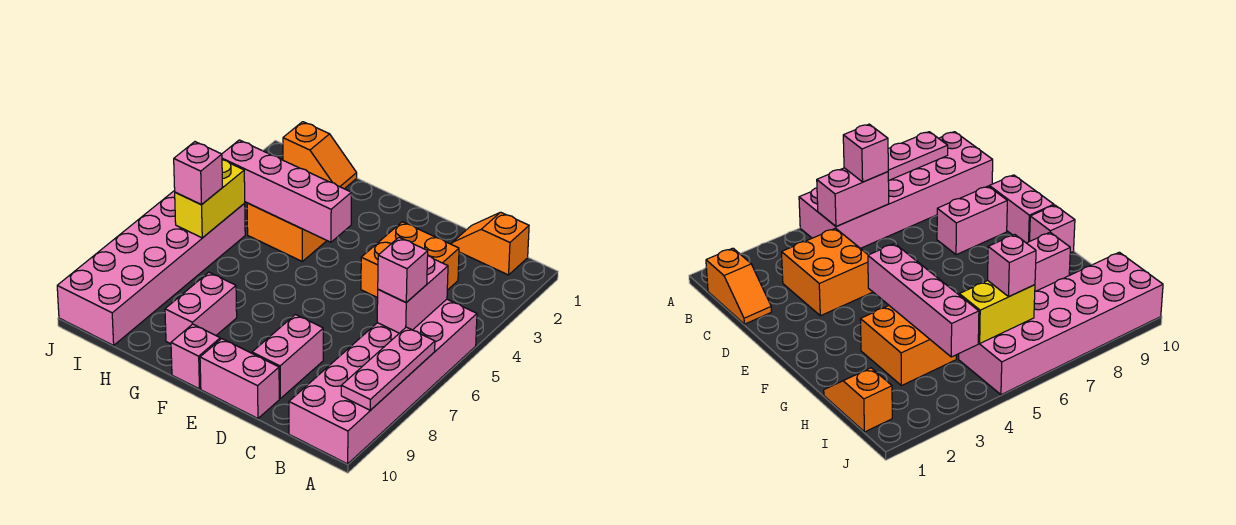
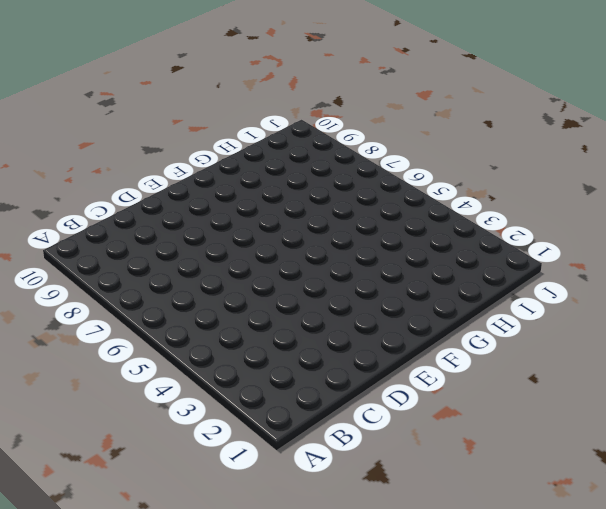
none -> pink 2x6 brick [289,299,477,464]
none -> orange 1x2 slope [452,212,529,275]
none -> orange 2x2 brick [361,222,459,298]

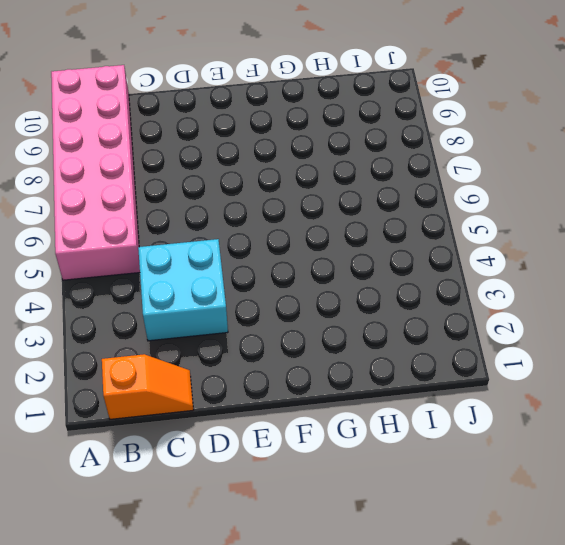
cyan 2x2 brick [138,239,228,341] -> orange 2x2 brick [361,222,459,298]
none -> pink 1x2 brick [252,315,323,398]
none -> pink 1x2 brick [200,339,279,419]
none -> pink 1x1 brick [171,324,220,389]

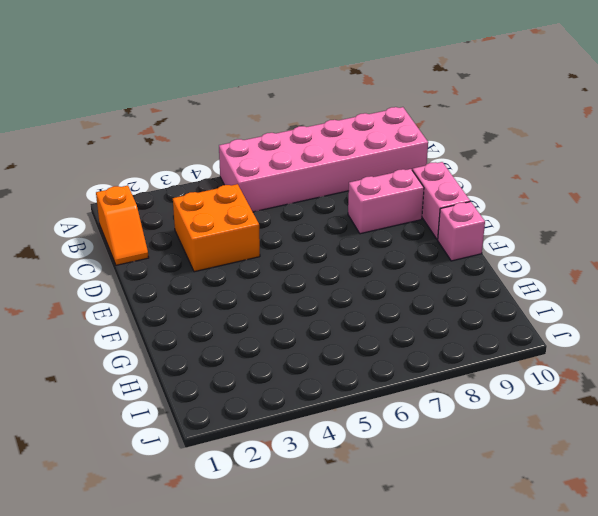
none -> orange 2x2 brick [247,203,327,261]
none -> pink 1x2 brick [165,272,237,344]
none -> orange 1x2 slope [283,122,357,189]

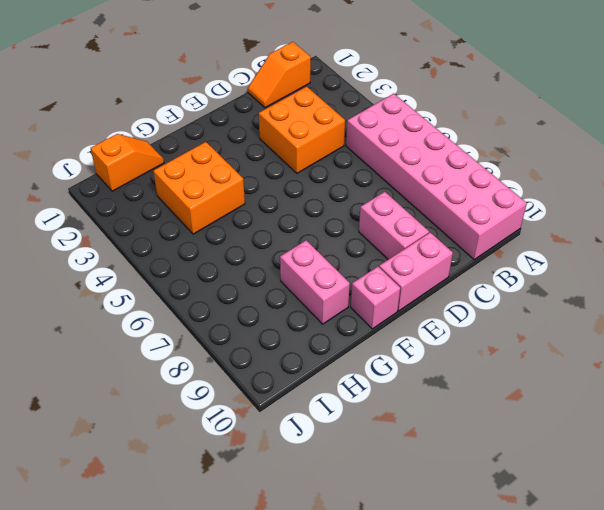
none -> pink 2x6 brick [57,190,245,345]
none -> pink 1x3 plate [341,327,435,410]
none -> pink 1x2 brick [377,256,448,333]

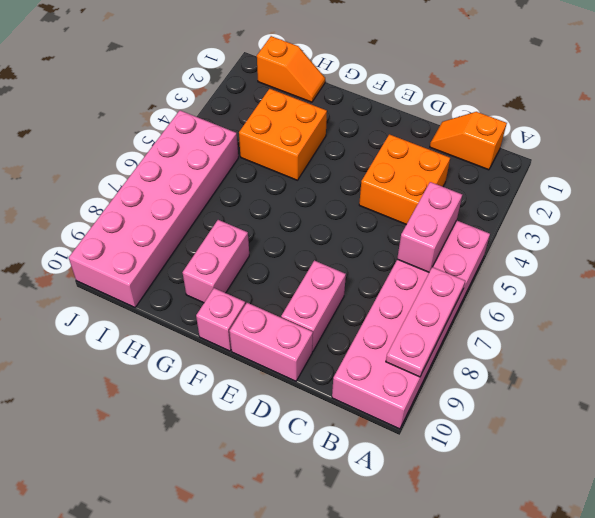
none -> pink 1x4 brick [222,140,351,242]
none -> yellow 1x2 brick [175,160,245,238]
none -> pink 1x1 brick [378,237,428,302]

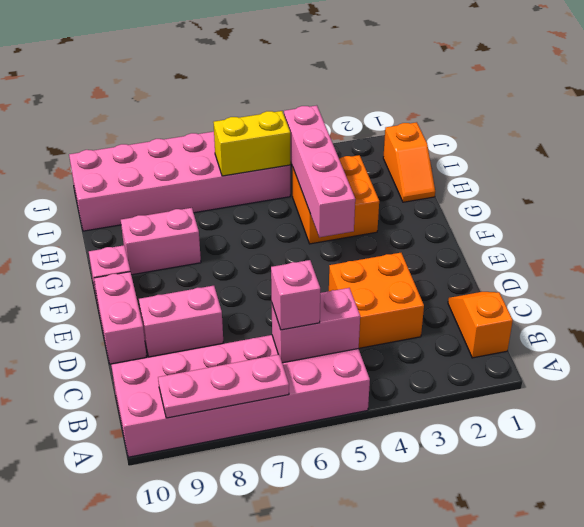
none -> pink 1x1 brick [174,142,223,205]

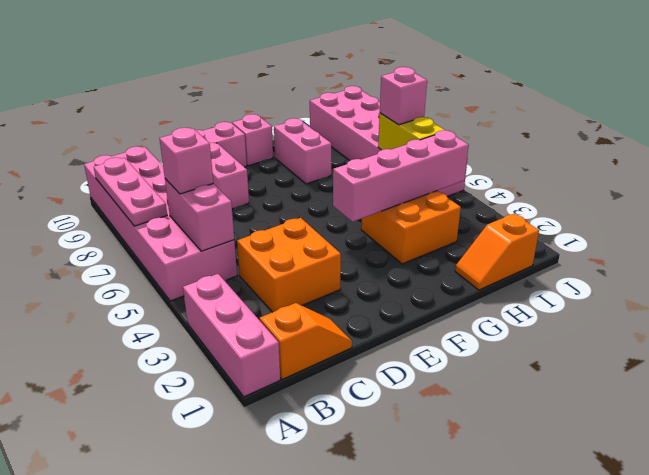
pink 1x3 brick [183,274,280,397] -> none

